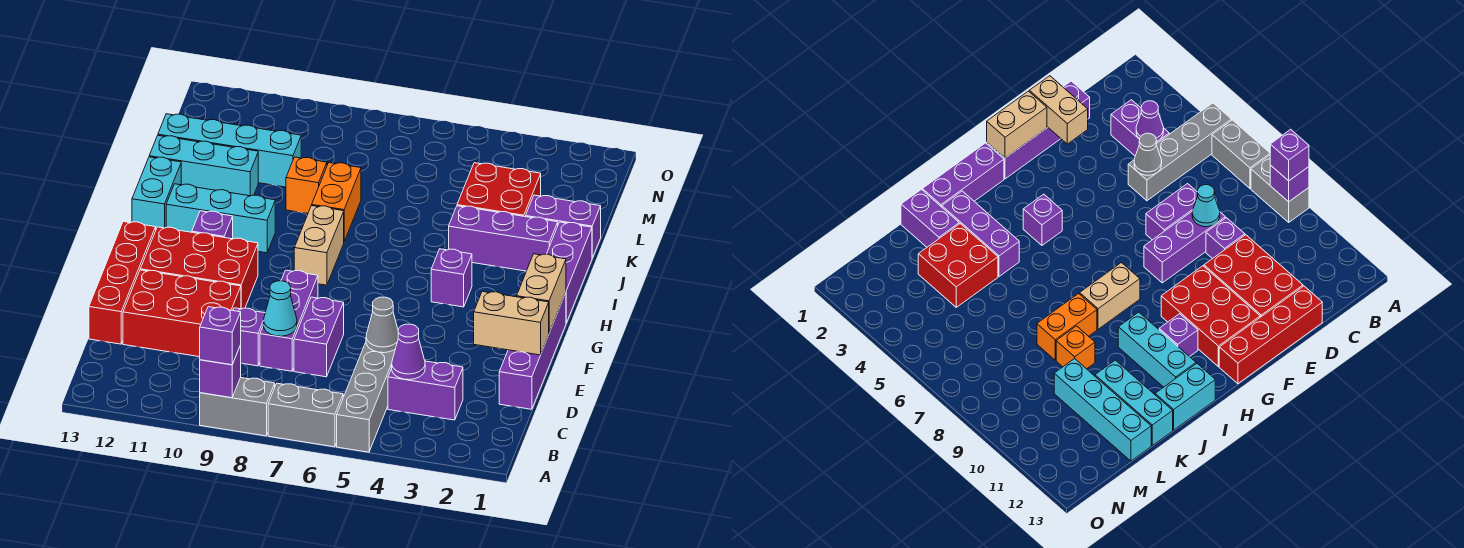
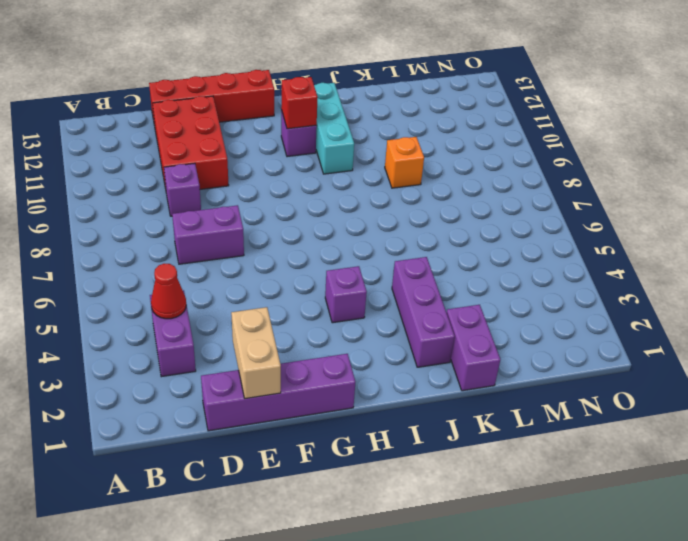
red 1x1 cone [151,264,186,319] -> purple 1x1 cone [392,324,425,380]
red 1x1 brick [281,77,317,129] -> none
none -> grey 1x4 brick [337,343,395,452]
none -> grey 1x2 brick [268,383,343,447]
none -> grey 1x2 brick [200,378,275,436]
none -> purple 1x3 brick [260,270,318,371]

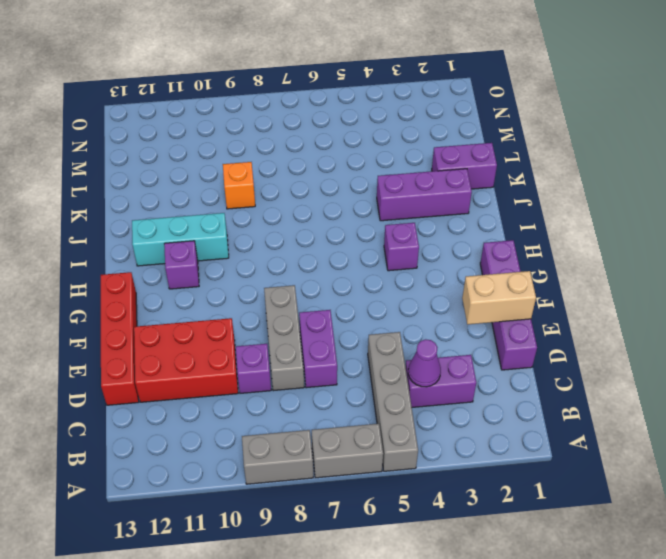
grey 1x3 brick [264,285,304,391] -> purple 1x3 brick [260,270,318,371]
none -> red 2x3 brick [140,227,258,309]
none -> purple 1x3 brick [547,222,592,323]
none -> tan 1x2 brick [294,206,344,285]
none -> cyan 1x2 brick [132,157,181,229]

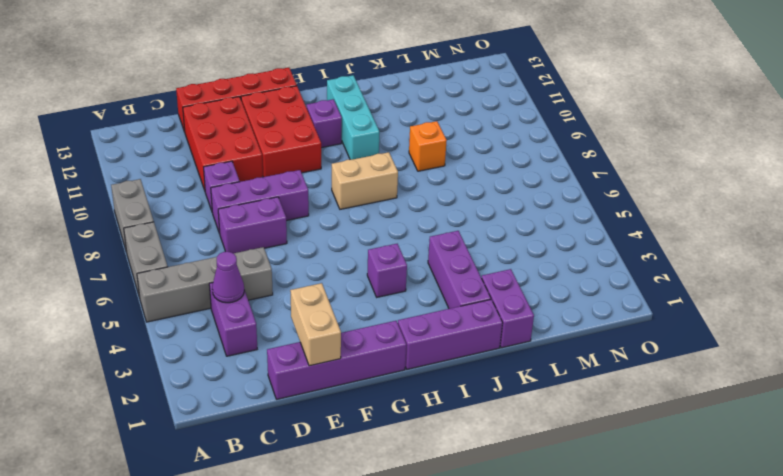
none -> cyan 1x2 brick [132,157,181,229]
none -> orange 1x2 brick [312,163,361,241]
none -> red 2x2 brick [457,163,541,217]
none -> cyan 1x3 brick [149,135,258,196]

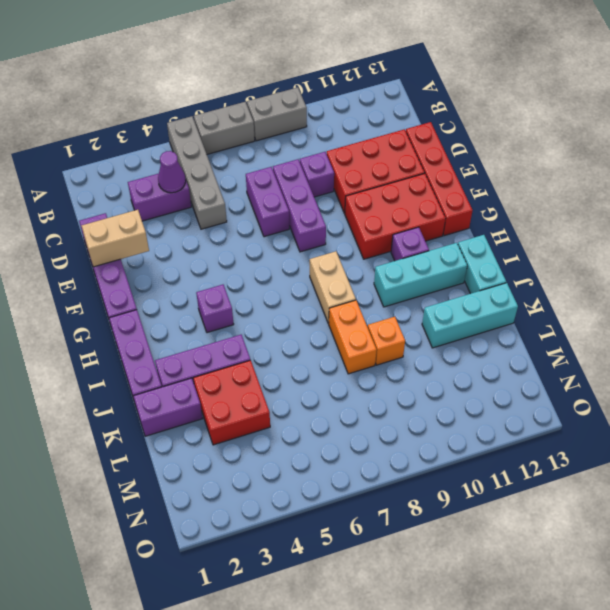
none -> cyan 1x4 brick [158,114,301,187]
none -> purple 1x1 brick [200,345,241,398]
none -> grey 1x1 cone [366,297,398,353]
none -> cyan 1x1 cone [264,281,297,336]

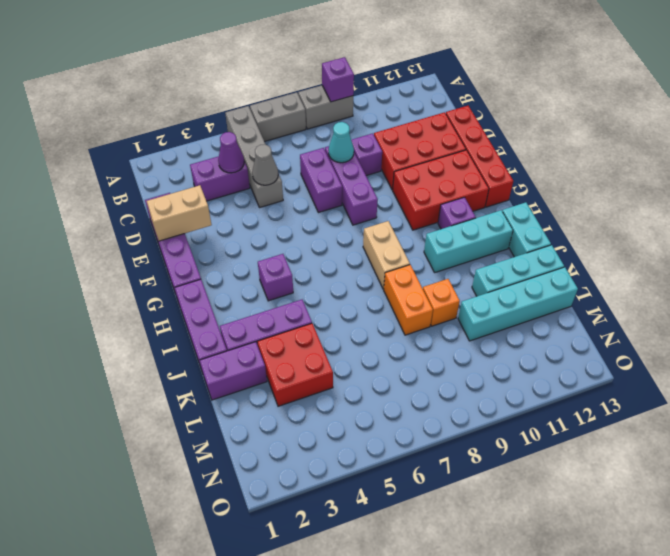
none -> tan 1x2 brick [517,254,566,333]
none -> purple 1x1 brick [200,307,241,365]

